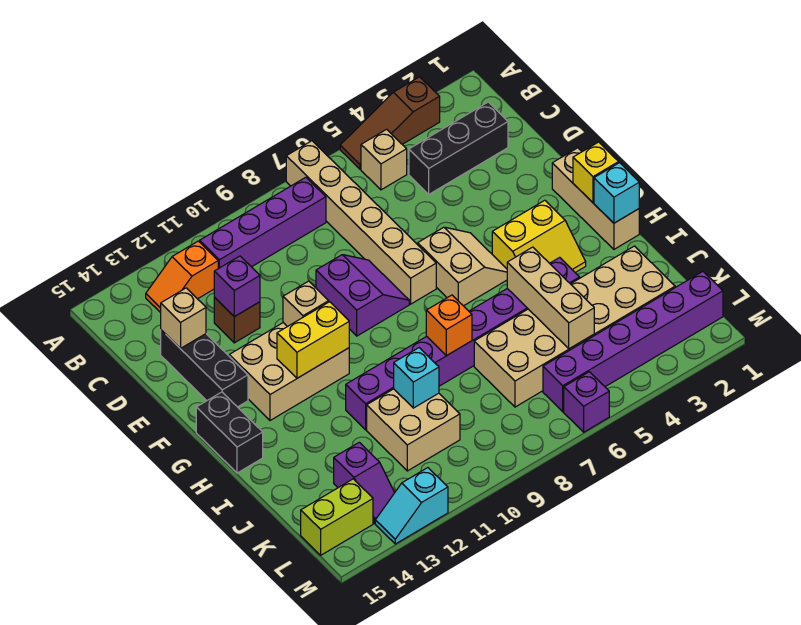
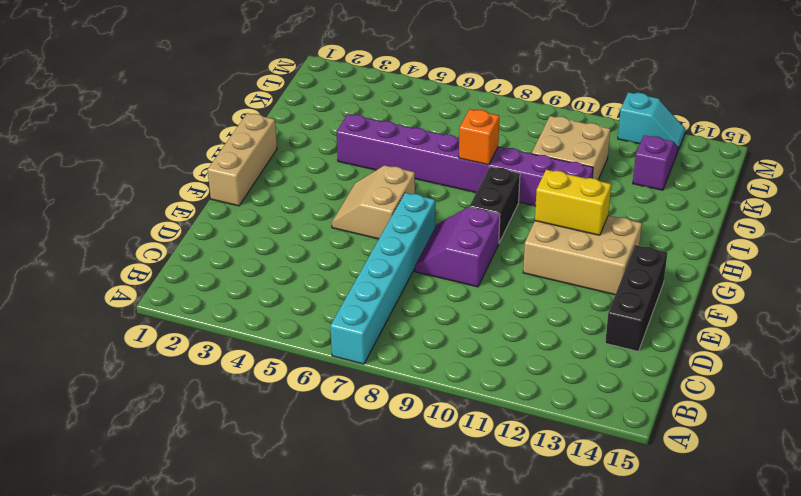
cyan 1x6 brick [330,193,435,364] -> tan 1x6 brick [286,141,436,304]
black 1x2 brick [469,167,520,243] -> black 1x2 brick moved to [196,392,263,473]
none -> brown 1x3 slope [340,77,440,169]
none -> tan 1x1 brick [361,129,407,190]
none -> purple 1x4 brick [200,177,326,269]
none -> orange 1x2 slope [146,241,218,313]

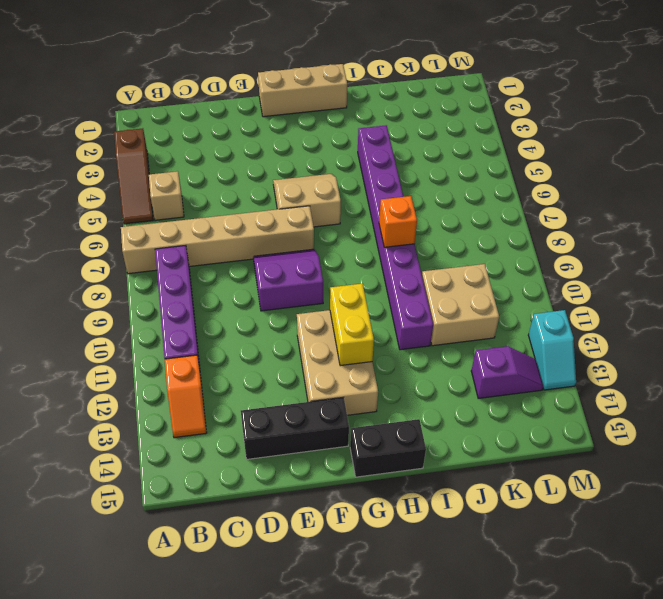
none -> black 1x3 brick [409,102,508,194]
none -> brown 1x1 brick [214,298,260,343]
none -> yellow 2x2 slope [492,200,586,272]
none -> tan 2x6 brick [474,246,675,407]

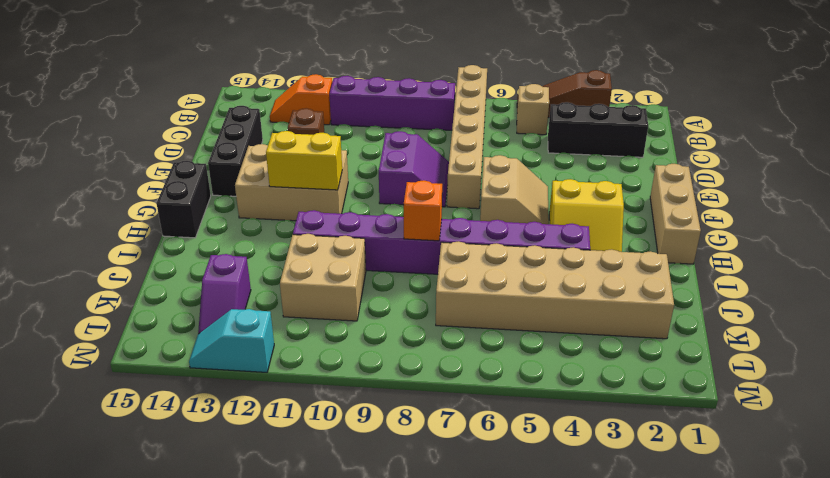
none -> purple 1x6 brick [543,272,723,412]
none -> lime 1x2 brick [301,479,373,555]
none -> purple 1x1 brick [564,372,609,432]
none -> purple 1x1 brick [214,256,260,317]

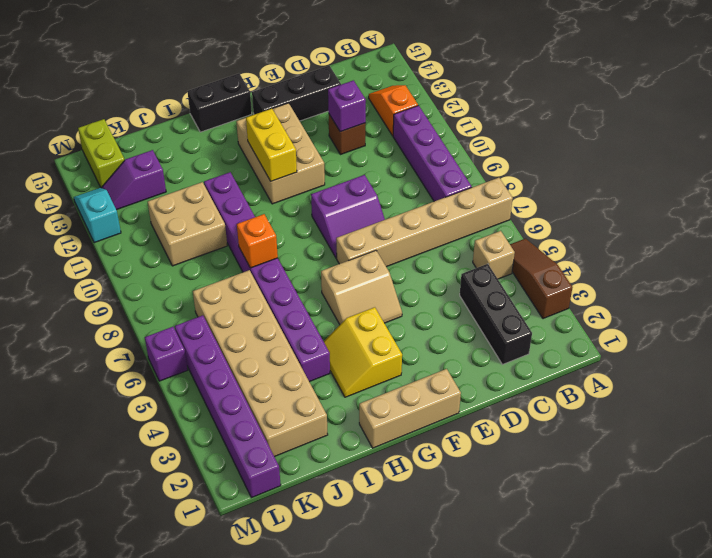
none -> tan 1x1 brick [161,288,206,348]
none -> tan 1x1 brick [283,281,329,327]
none -> yellow 1x1 brick [573,142,619,202]
none -> cyan 1x1 brick [594,163,639,223]

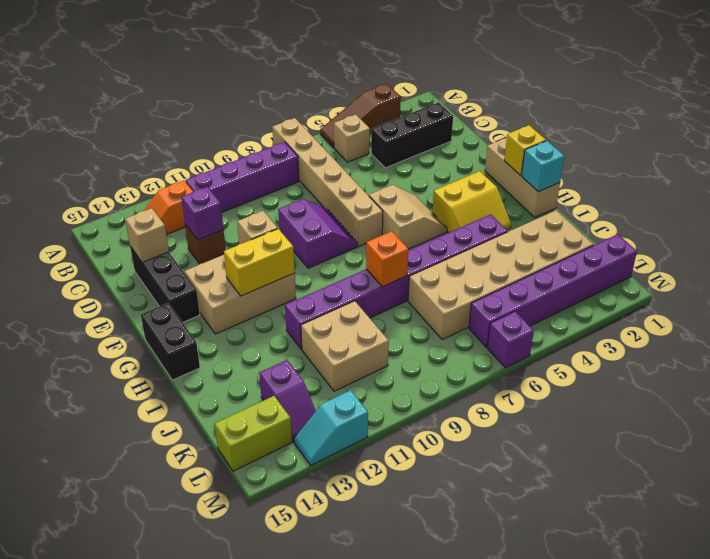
none -> tan 1x3 brick [507,247,594,349]
none -> cyan 1x1 brick [394,348,439,408]

